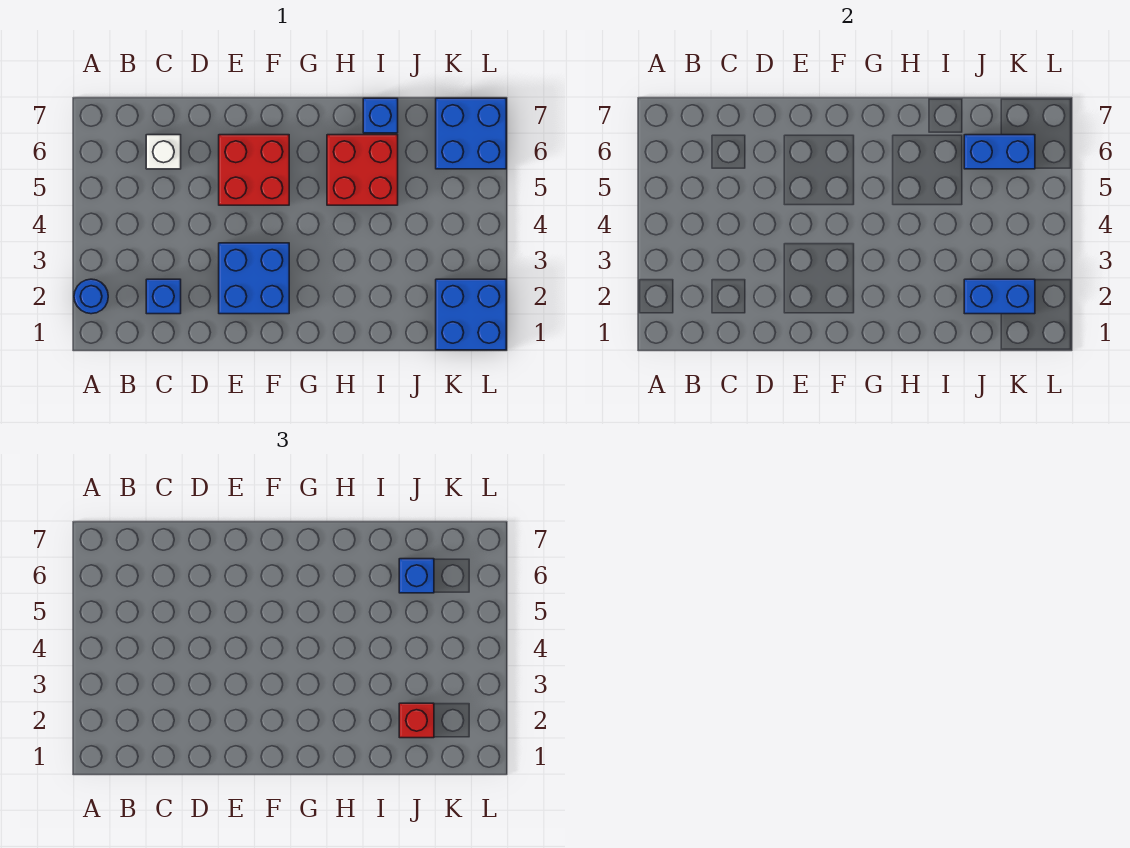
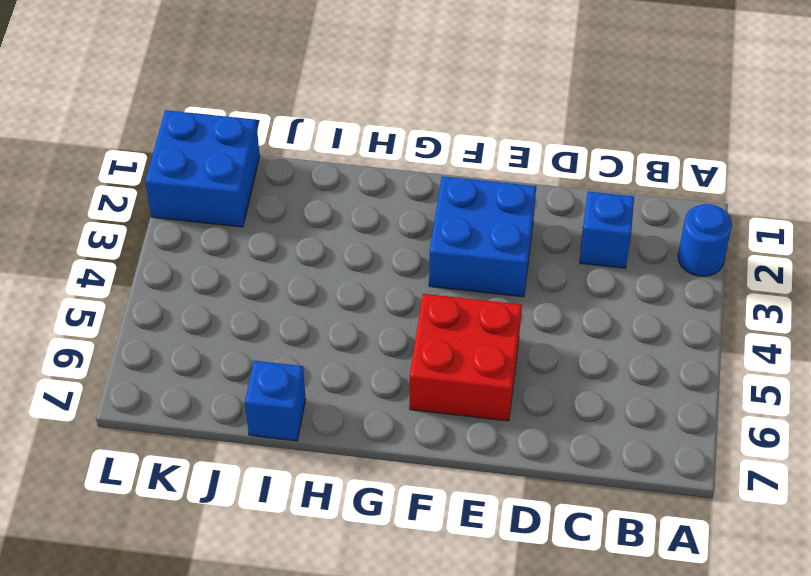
none -> white 1x1 brick [146,135,181,169]
none -> red 2x2 brick [327,135,398,205]
none -> blue 2x2 brick [436,98,506,169]

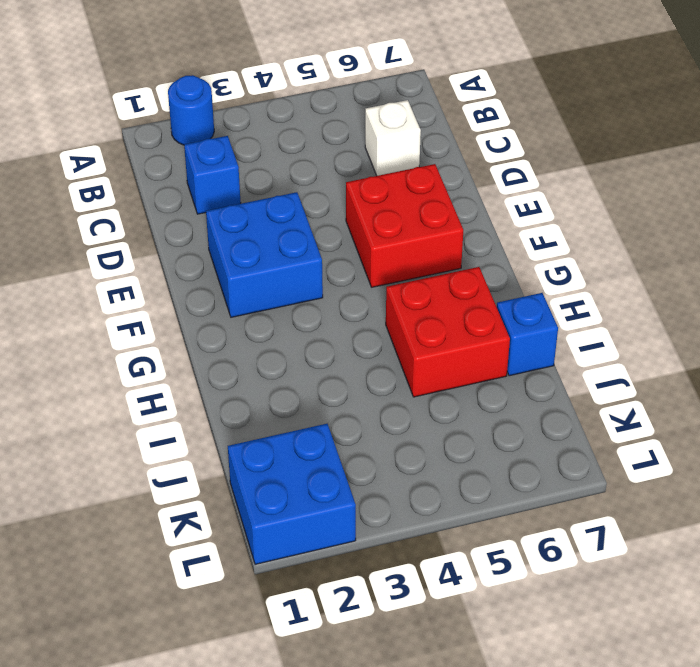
none -> blue 2x2 brick [436,98,506,169]
none -> blue 1x2 brick [964,279,1035,314]
none -> blue 1x2 brick [964,135,1035,169]

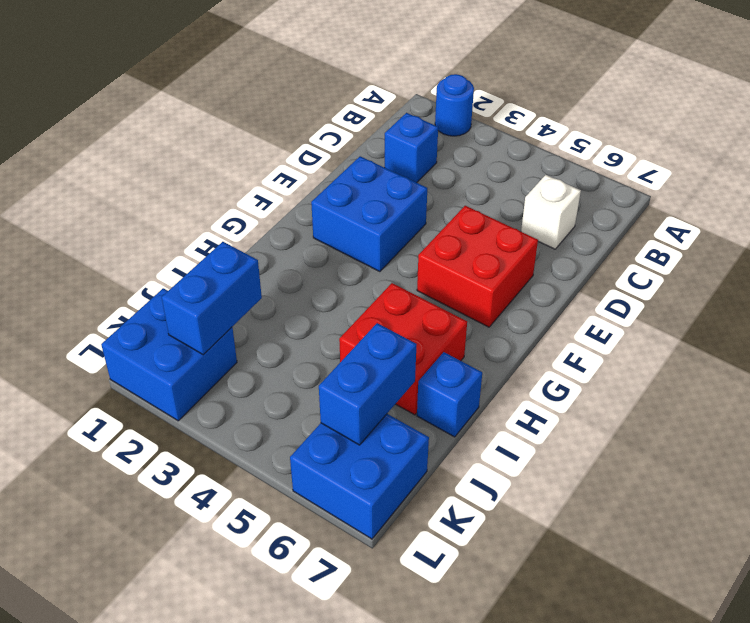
none -> red 1x1 brick [399,703,434,738]
none -> blue 1x1 brick [399,559,434,593]

